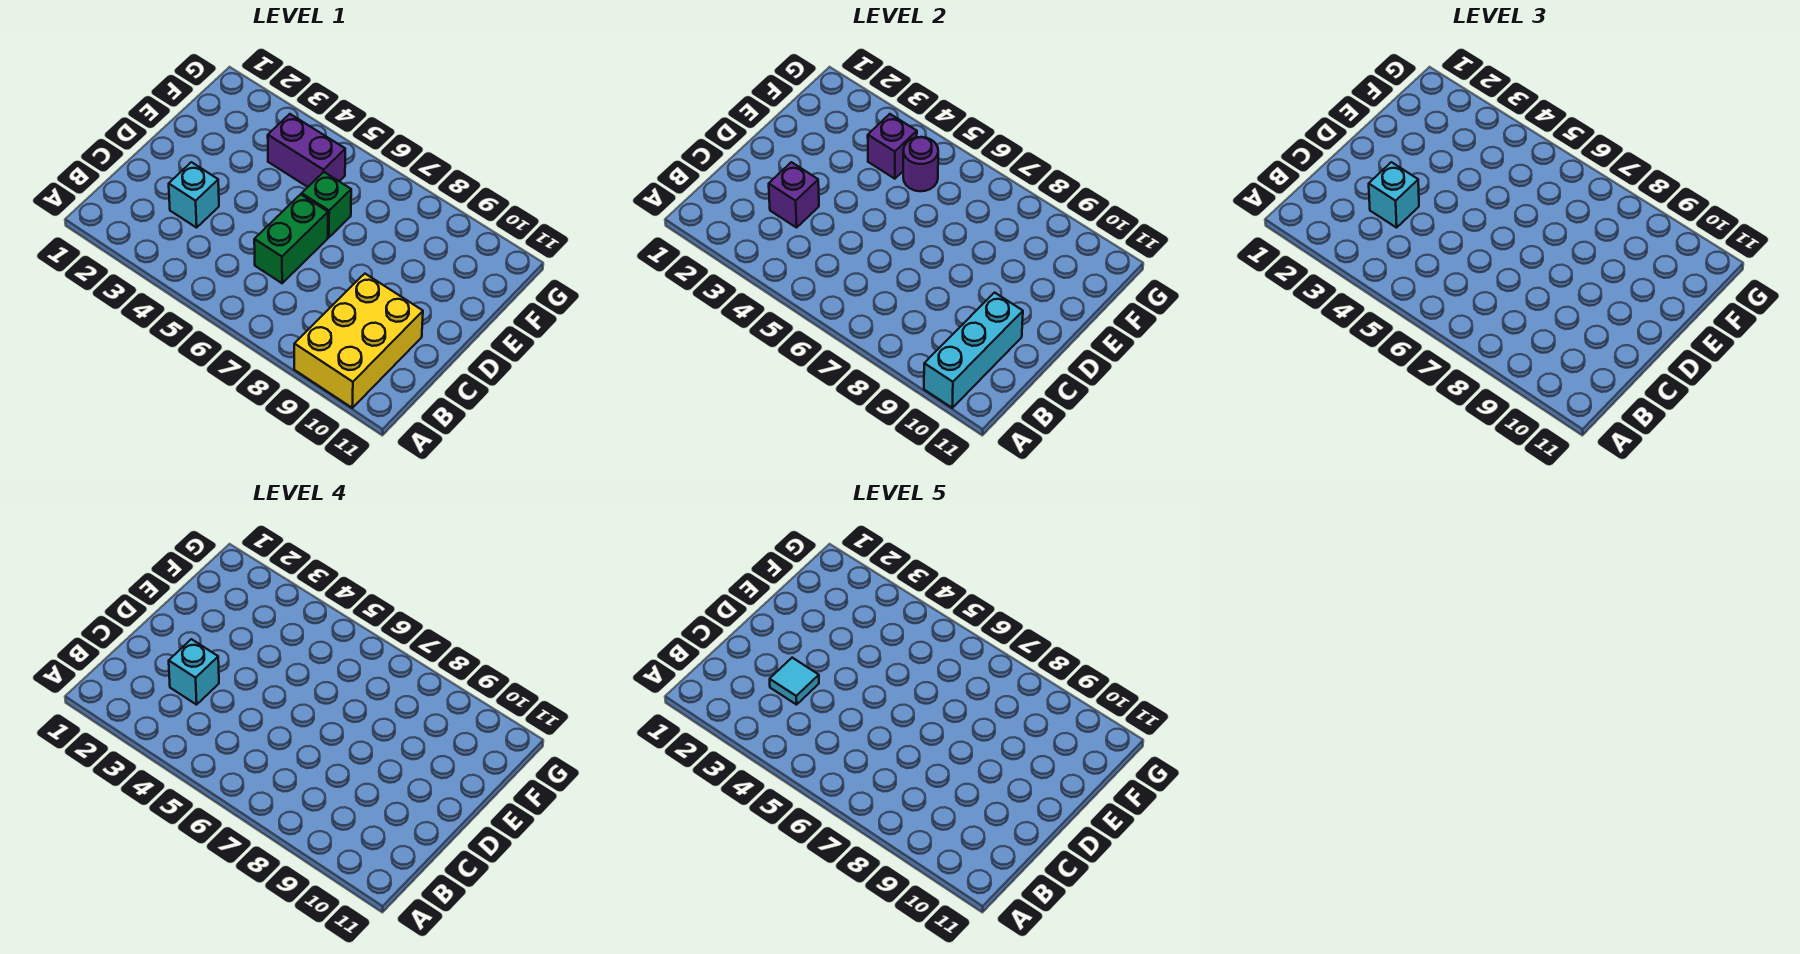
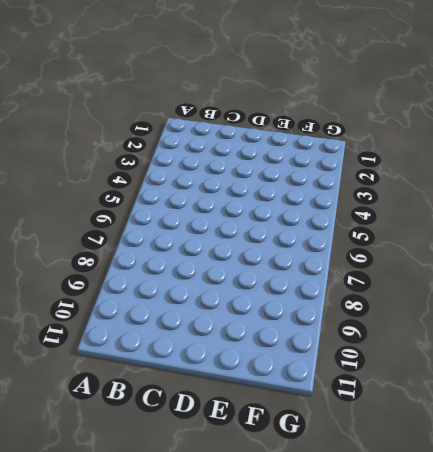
none -> yellow 2x3 brick [294,274,423,408]
none -> cyan 1x1 brick [169,162,219,228]
none -> green 1x2 brick [254,194,328,283]

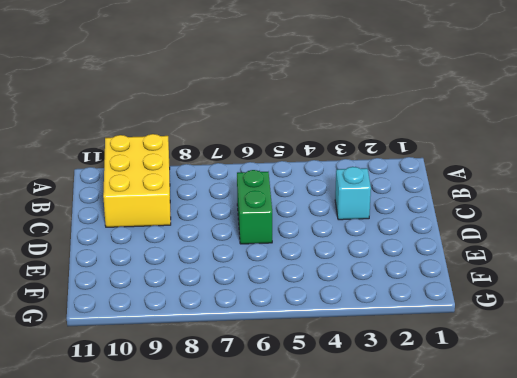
none -> green 1x1 brick [302,172,351,237]
none -> purple 1x2 brick [268,114,345,187]
none -> cyan 1x3 brick [924,293,1023,408]

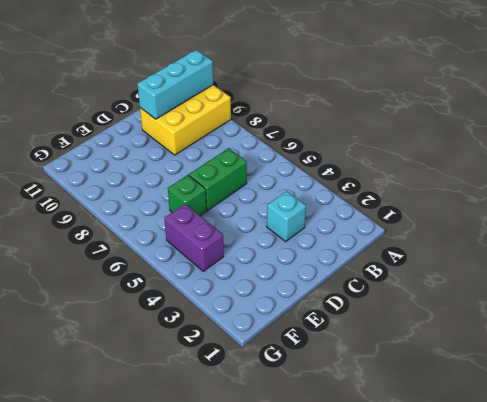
none -> purple 1x1 brick [769,162,819,228]
none -> purple 1x1 brick [868,114,917,179]
none -> purple 1x1 round brick [903,137,938,191]

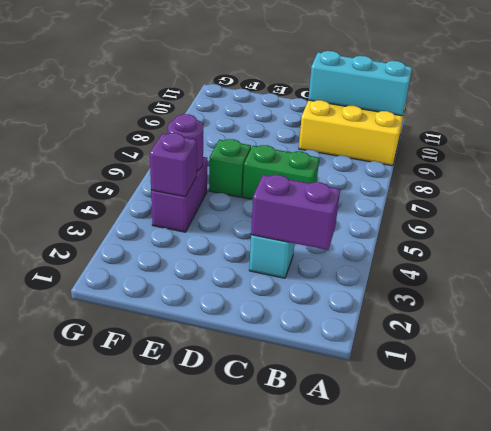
purple 1x2 brick [251,175,340,250] -> purple 1x1 brick [769,162,819,228]
none -> cyan 1x1 brick [1369,162,1419,228]
none -> cyan 1x1 brick [169,639,219,705]
none -> cyan 1x1 tile [770,658,819,705]

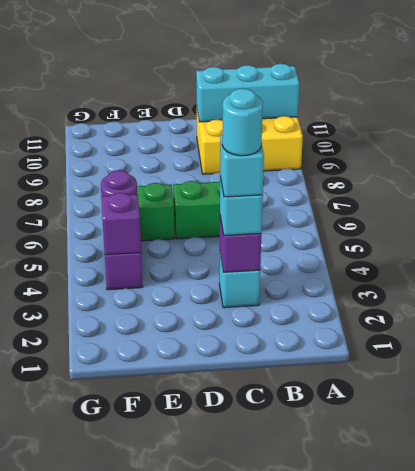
cyan 1x1 round brick [222,89,263,156] -> cyan 1x1 tile [770,658,819,705]

